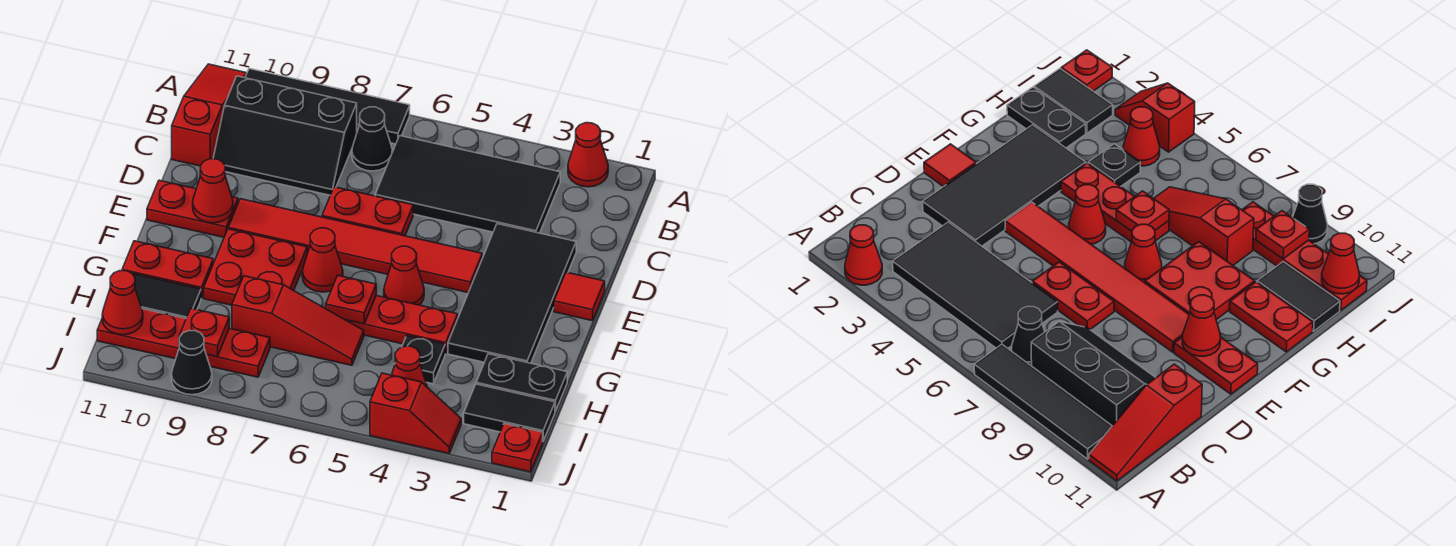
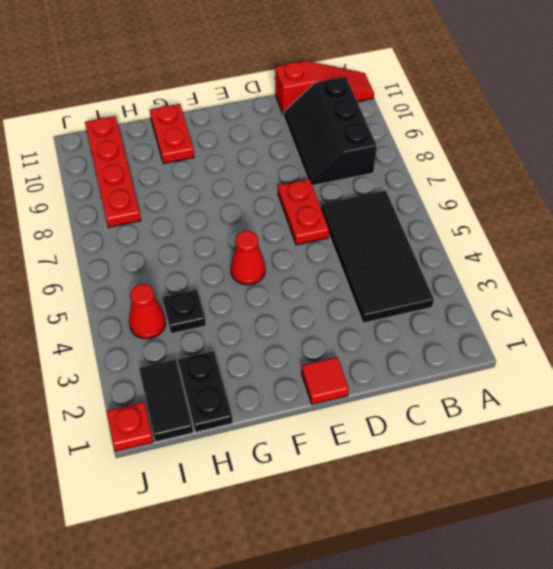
none -> red 1x1 cone [568,123,608,187]
none -> black 1x4 tile [245,69,410,144]
none -> black 1x1 cone [352,107,392,171]
none -> black 2x4 tile [448,224,576,363]

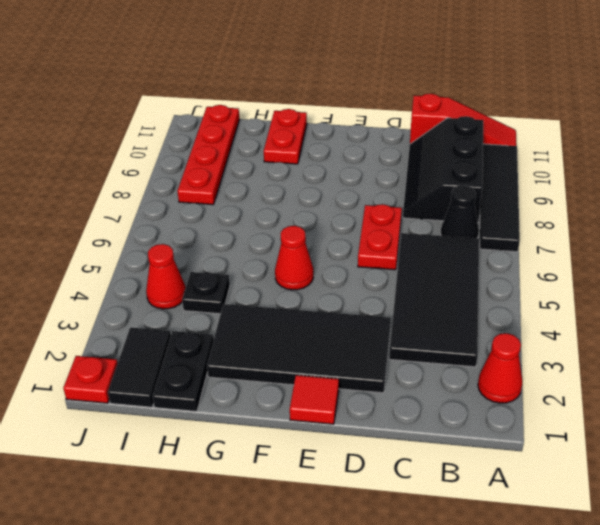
none -> red 1x6 tile [228,199,482,293]
none -> red 1x2 plate [147,180,238,237]
none -> red 1x1 cone [302,228,343,292]
none -> red 2x2 plate [204,229,307,305]

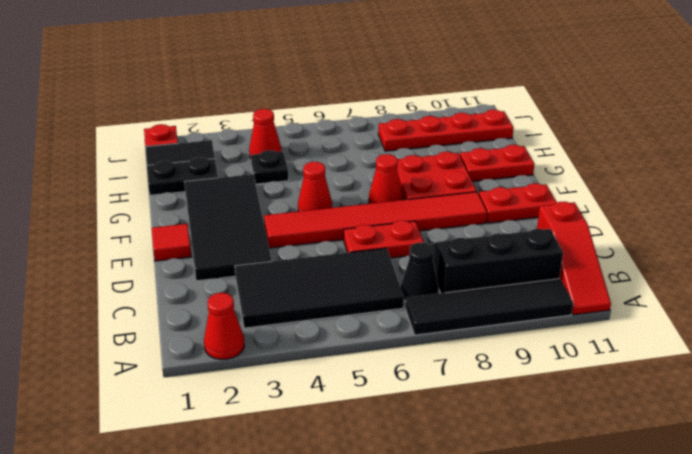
none -> red 1x3 plate [347,296,458,354]
none -> red 1x3 slope [232,276,364,365]
none -> black 1x2 tile [132,273,201,318]
none -> red 1x2 slope [370,373,461,453]

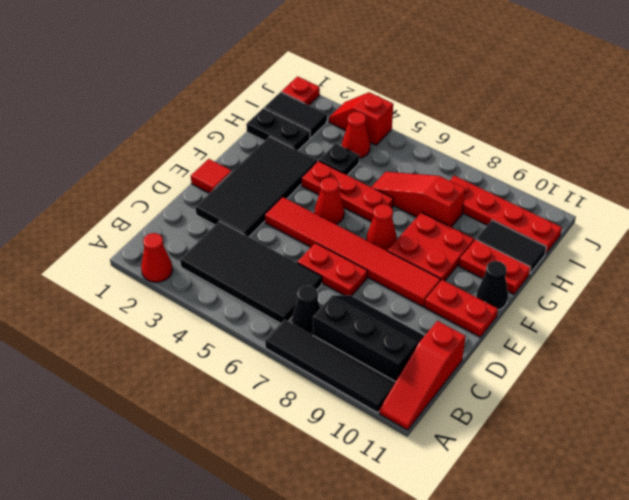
black 1x1 cone [476,261,508,310] -> black 1x1 cone moved to [171,331,212,395]
none -> red 1x1 cone [193,159,233,223]
none -> red 1x1 plate [326,276,376,324]
none -> red 1x1 plate [179,308,229,357]
none -> red 1x1 cone [102,271,143,335]

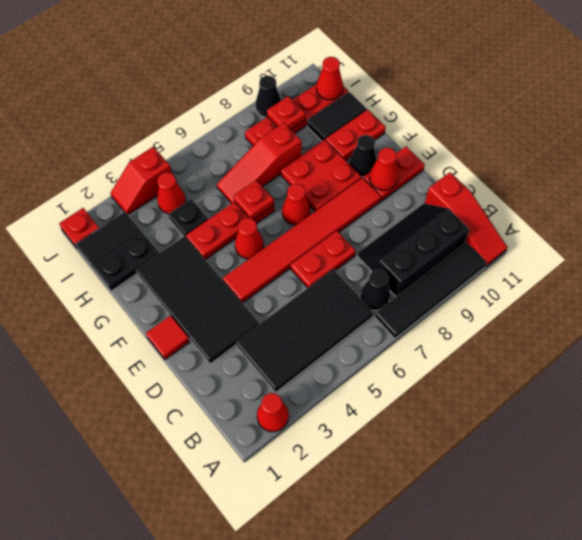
black 1x1 cone [350,135,377,177] -> none

